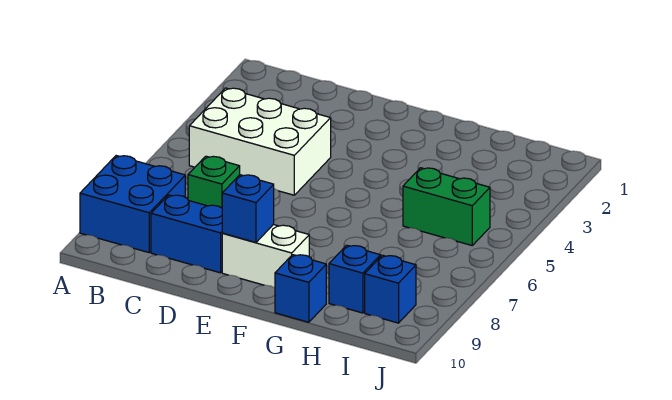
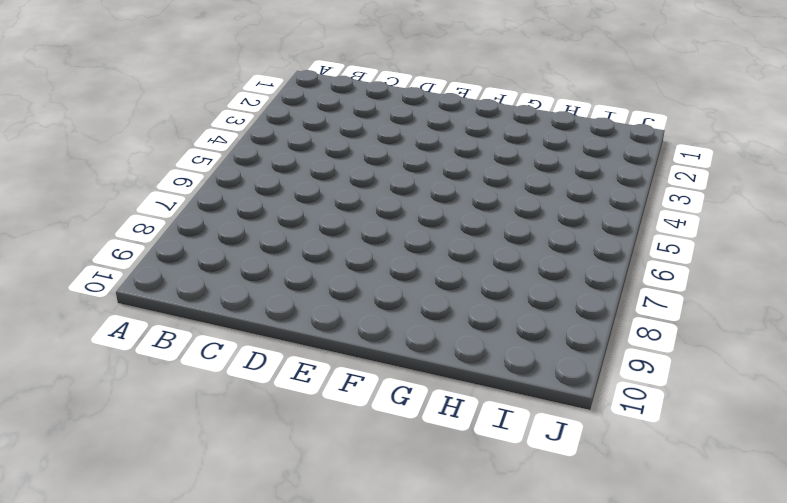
none -> blue 2x2 brick [80,156,185,253]
none -> white 2x3 brick [189,88,331,195]

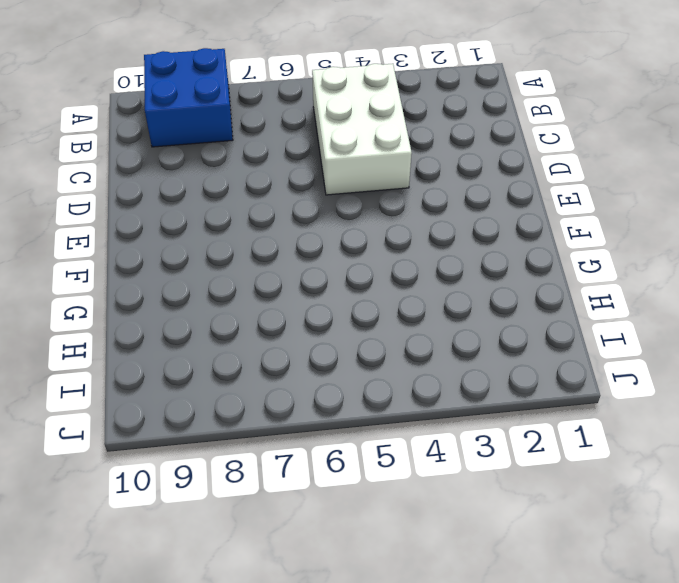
none -> green 1x1 brick [188,156,240,208]
none -> blue 1x2 brick [151,195,223,273]

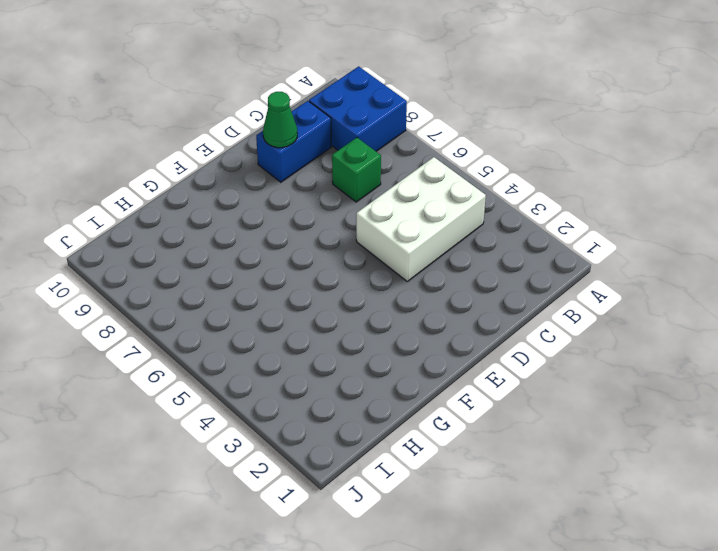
green 1x1 cone [263,92,297,148] -> none
none -> white 1x2 brick [222,224,309,288]
none -> blue 1x1 brick [275,255,326,322]

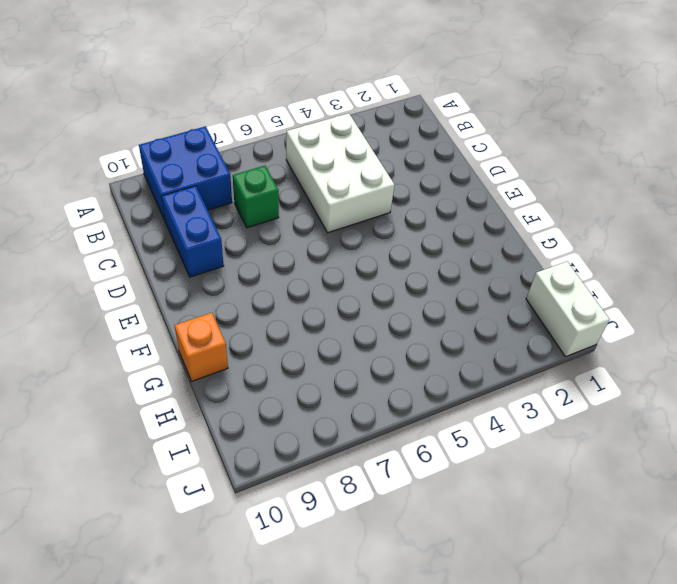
orange 1x1 brick [174,313,228,381] -> blue 1x1 brick [275,255,326,322]
white 1x2 brick [526,262,610,357] -> white 1x2 brick moved to [222,224,309,288]
none -> green 1x2 brick [403,168,490,245]
none -> blue 1x1 brick [329,245,381,313]

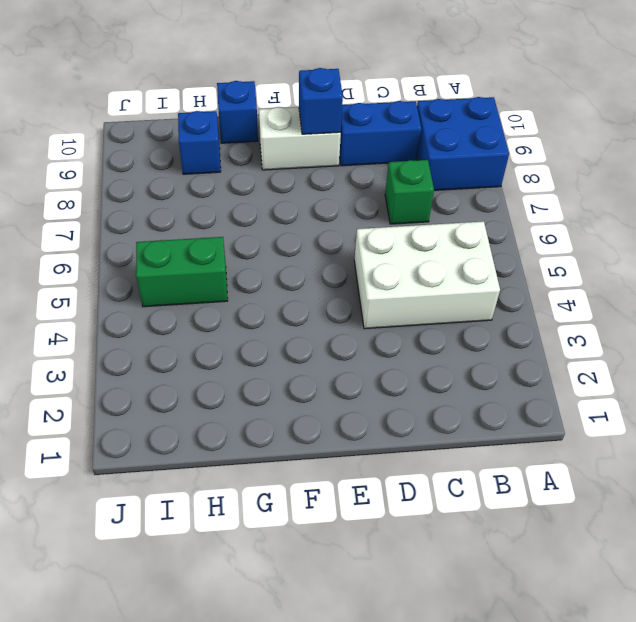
none -> blue 1x1 brick [365,255,416,323]

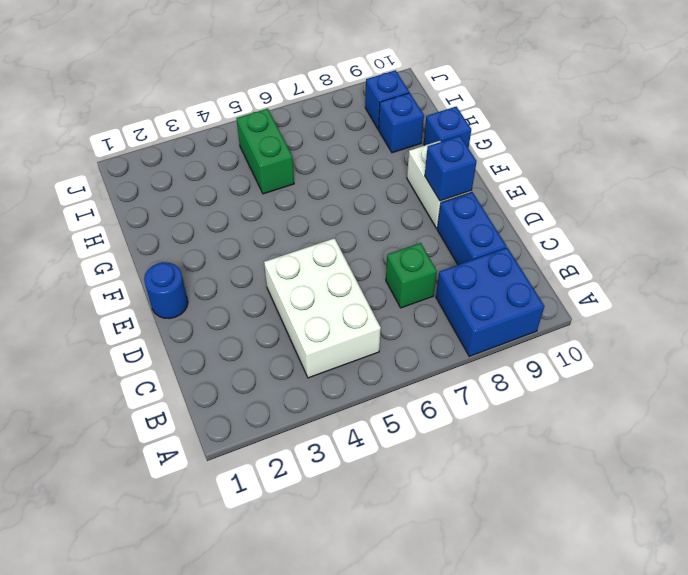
blue 1x1 round brick [144,262,188,319] -> none

